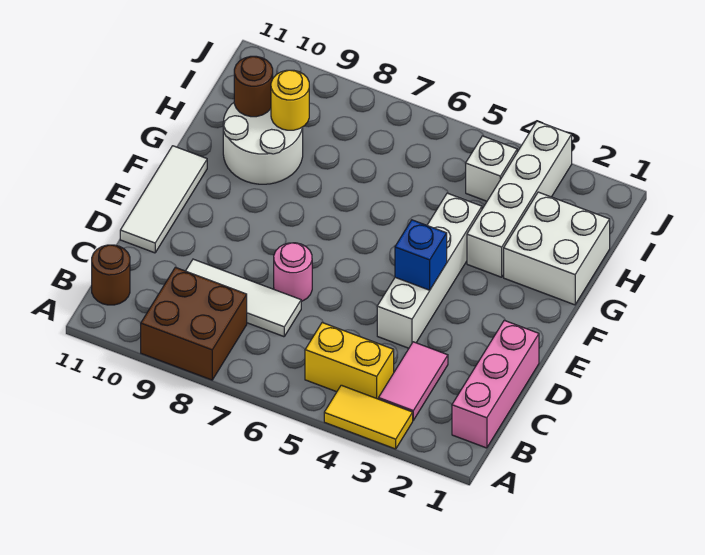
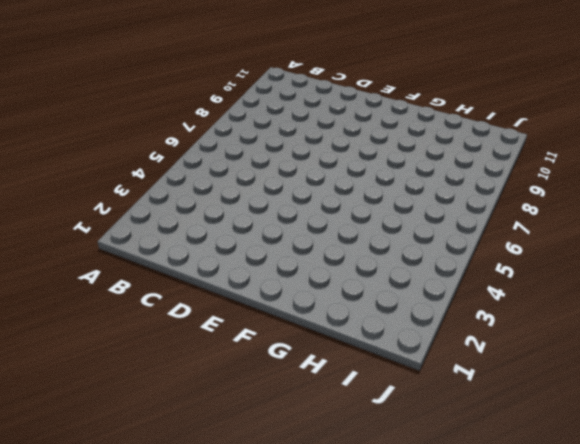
none -> yellow 1x2 tile [324,385,413,449]
none -> brown 2x2 brick [141,267,247,380]
none -> pink 1x3 brick [452,320,539,448]

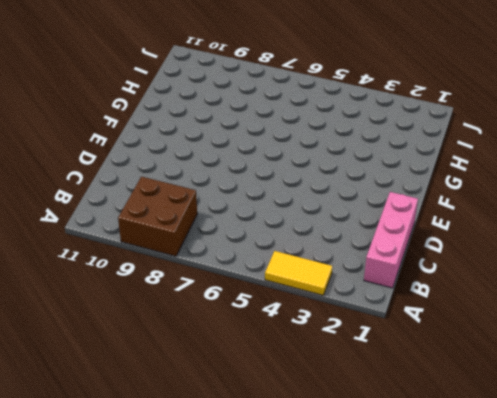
none -> pink 1x2 tile [379,342,448,420]
none -> yellow 1x2 brick [305,323,394,399]
none -> brown 1x1 round brick [92,245,130,305]

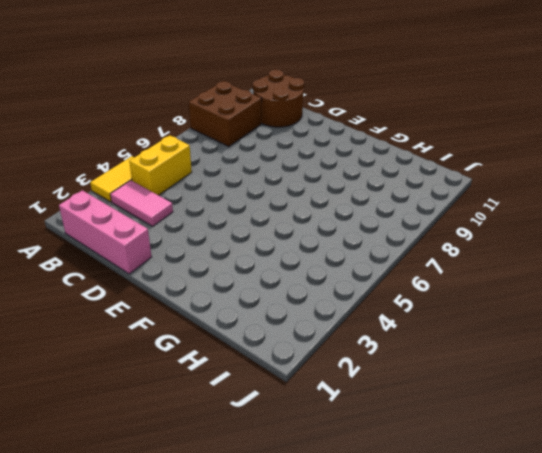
brown 2x2 round brick [253,70,304,127] -> brown 1x1 round brick [92,245,130,305]
none -> white 1x3 tile [186,259,301,337]
none -> white 1x4 brick [377,193,482,348]
none -> pink 1x1 round brick [274,243,312,302]

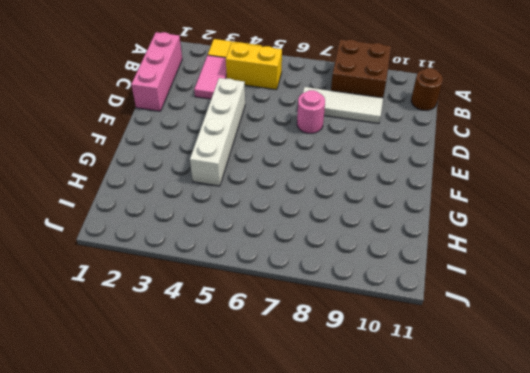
none -> white 1x3 tile [120,146,207,253]
none -> white 2x2 brick [504,192,610,305]
none -> white 1x4 brick [467,121,572,277]

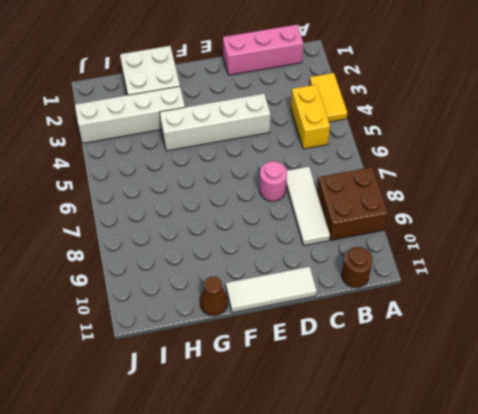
brown 1x1 cone [200,277,228,316] -> none
none -> pink 1x2 tile [379,342,448,420]
none -> white 2x2 round brick [223,103,303,184]
none -> white 1x1 brick [466,136,517,201]

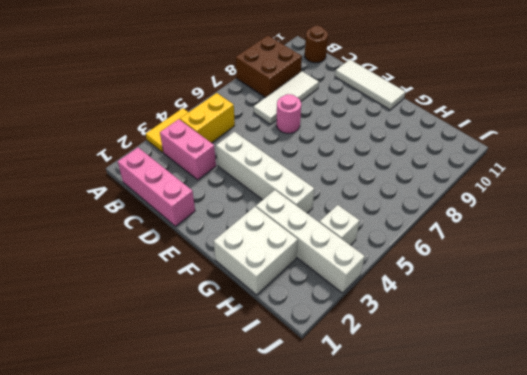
pink 1x2 brick [160,119,216,180] -> pink 1x2 tile [379,342,448,420]
none -> white 2x2 round brick [223,103,303,184]
none -> blue 1x1 brick [395,220,447,290]
none -> yellow 1x1 round brick [271,70,309,130]

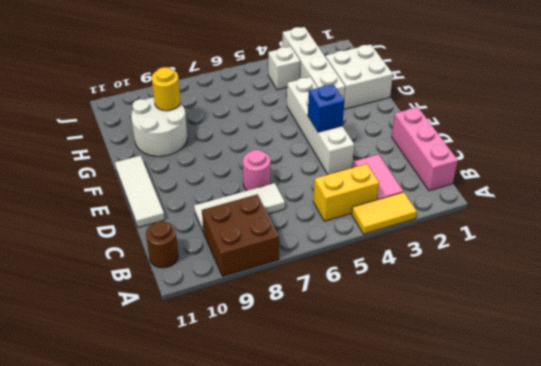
none -> brown 1x1 round brick [234,56,273,117]

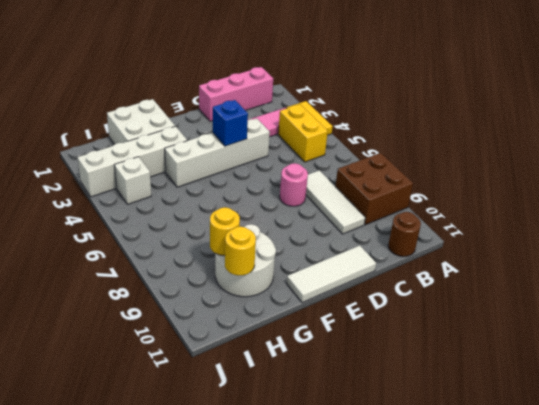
yellow 1x1 round brick [225,227,256,275] -> brown 1x1 round brick [234,56,273,117]

